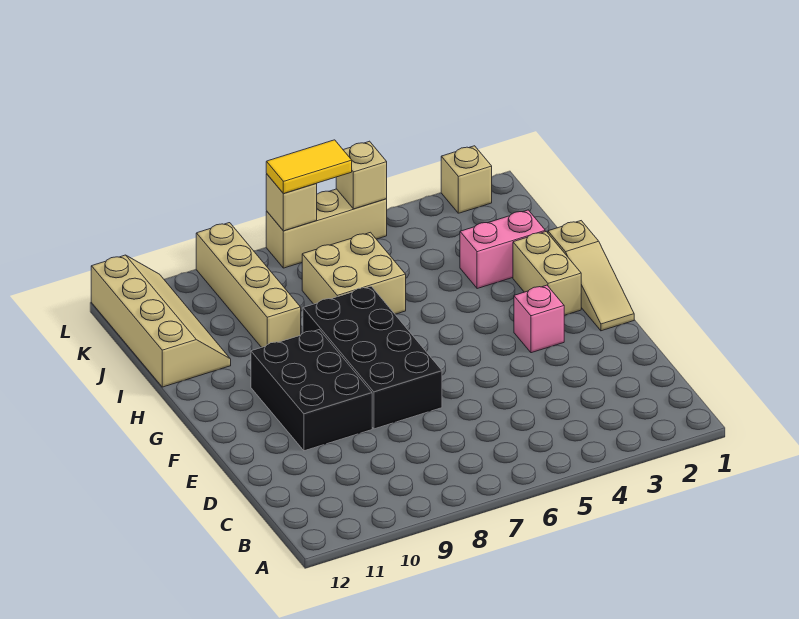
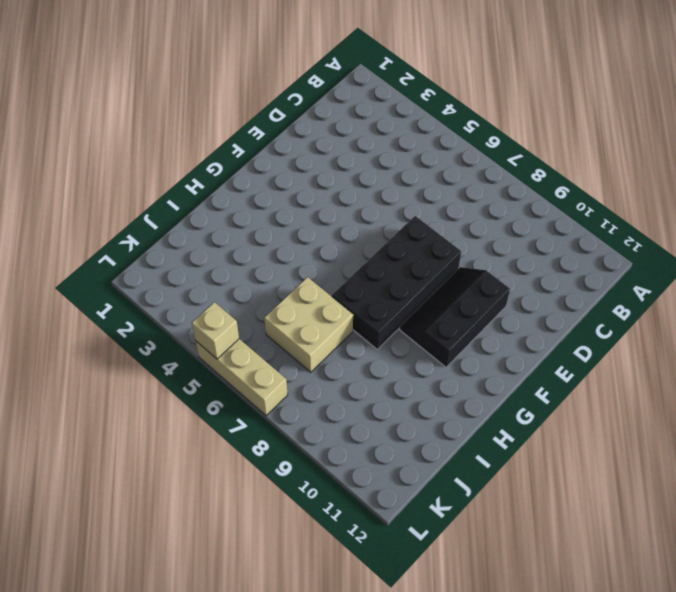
black 2x3 slope [400,267,510,367] -> black 2x3 brick [251,330,372,451]
none -> tan 1x3 slope [548,221,634,331]
none -> pink 1x1 brick [514,285,564,353]
none -> tan 1x2 brick [513,232,581,315]

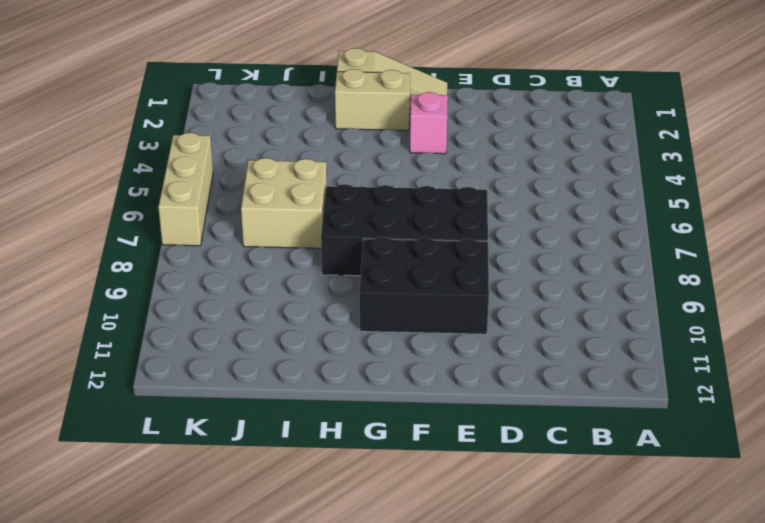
none -> pink 1x2 brick [460,210,545,289]
none -> tan 1x4 brick [196,223,301,347]
none -> tan 2x4 slope [91,255,231,387]

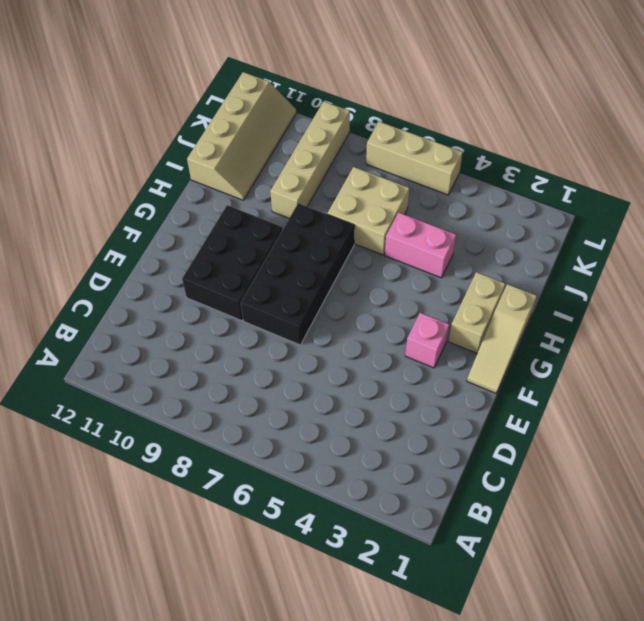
pink 1x2 brick [385,213,456,278] -> pink 1x2 brick moved to [460,210,545,289]
none -> tan 1x1 brick [441,146,492,213]
none -> tan 1x1 brick [336,141,387,209]
none -> tan 1x1 brick [266,174,317,231]

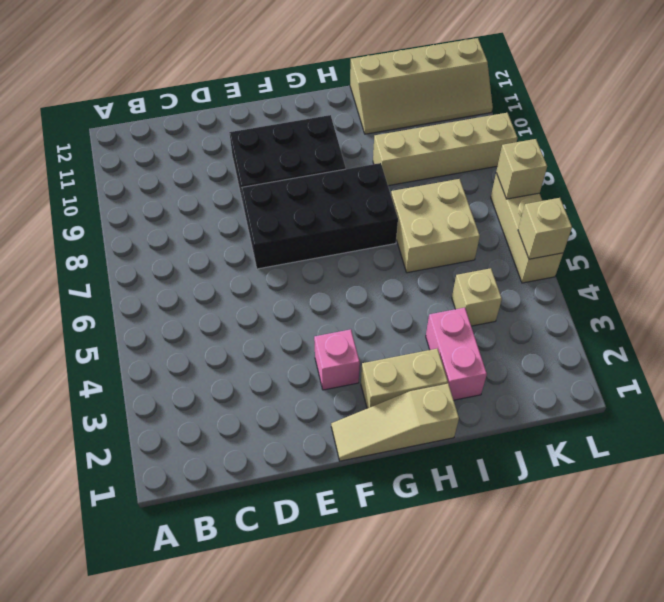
tan 1x1 brick [452,268,502,326] -> tan 1x1 brick moved to [441,146,492,213]
none -> yellow 1x2 tile [266,140,352,194]

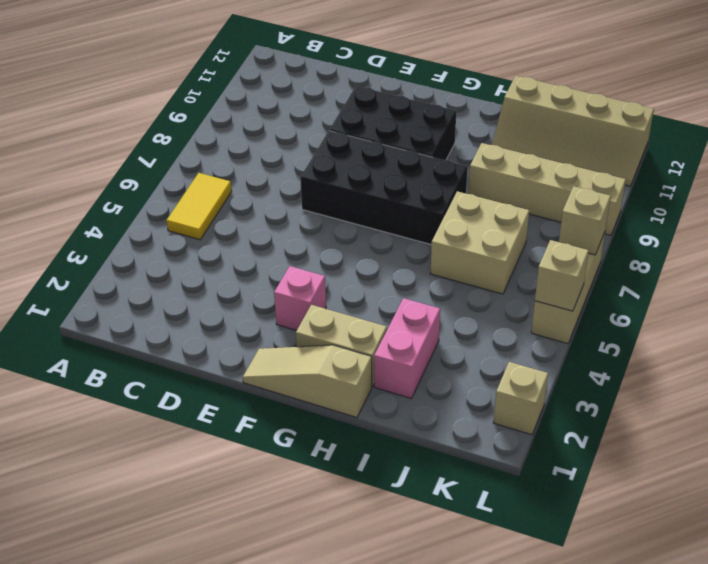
yellow 1x2 tile [167,173,232,240] -> yellow 1x2 tile moved to [266,140,352,194]

